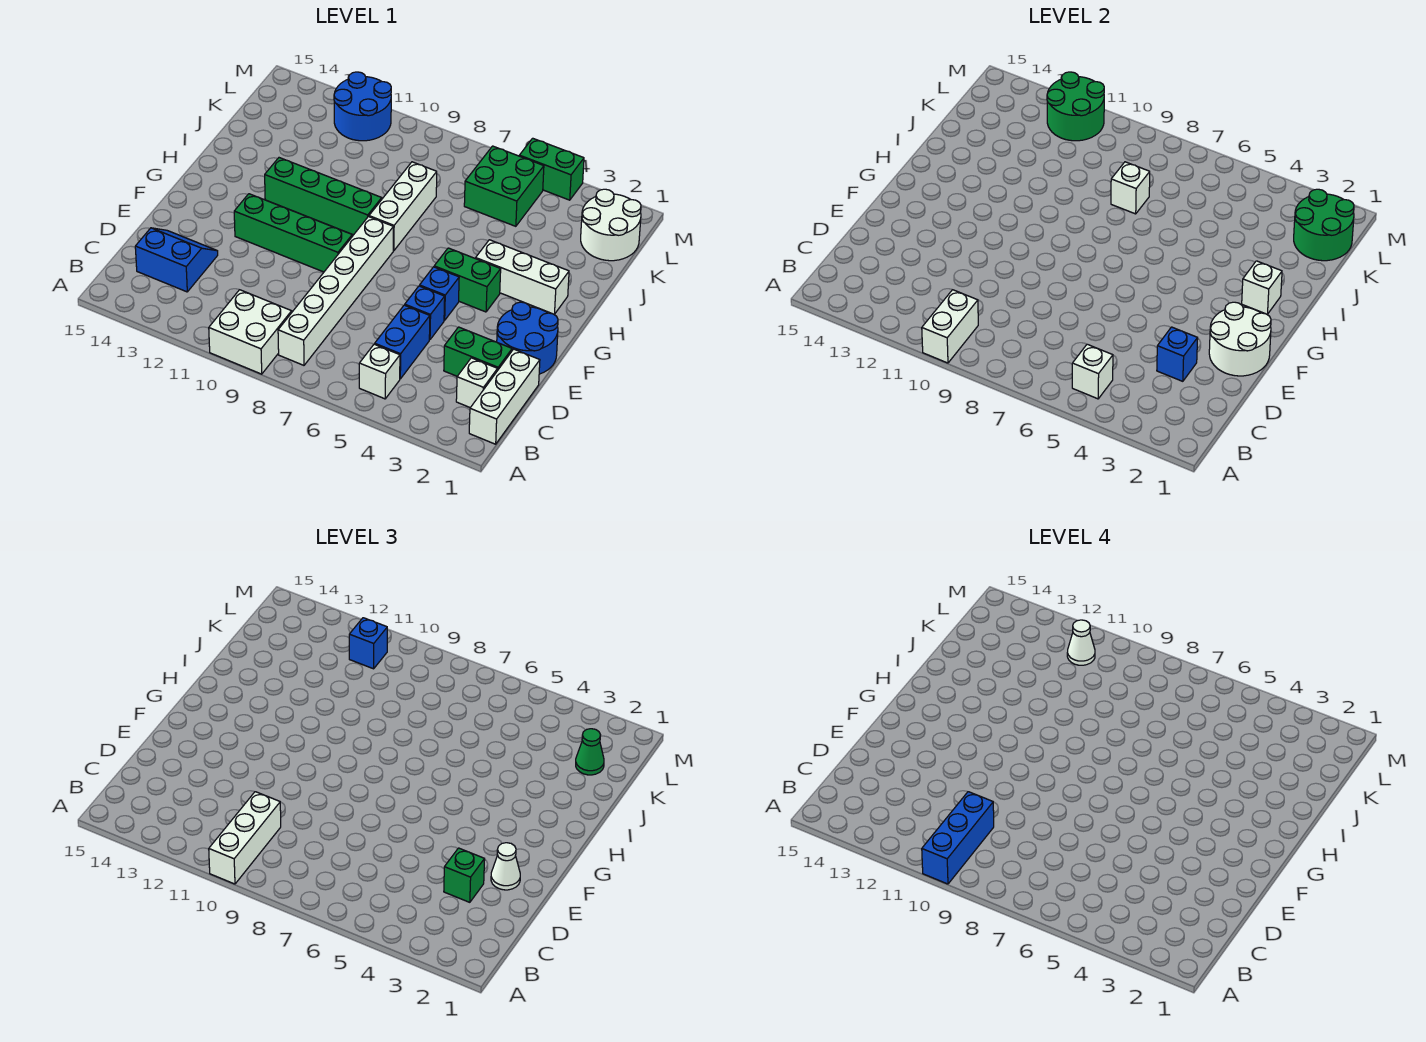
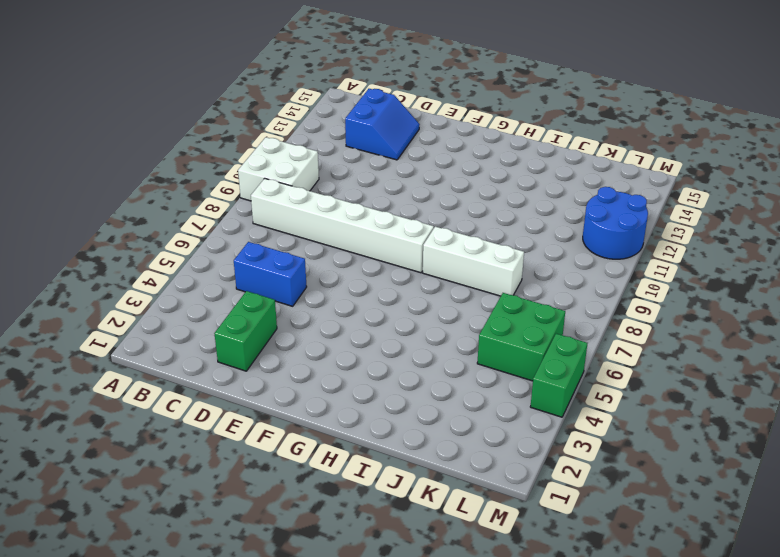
none -> white 1x3 brick [469,349,540,444]
none -> white 1x1 brick [359,344,400,399]
none -> white 1x1 brick [456,358,498,408]
none -> blue 2x2 round brick [497,302,558,374]

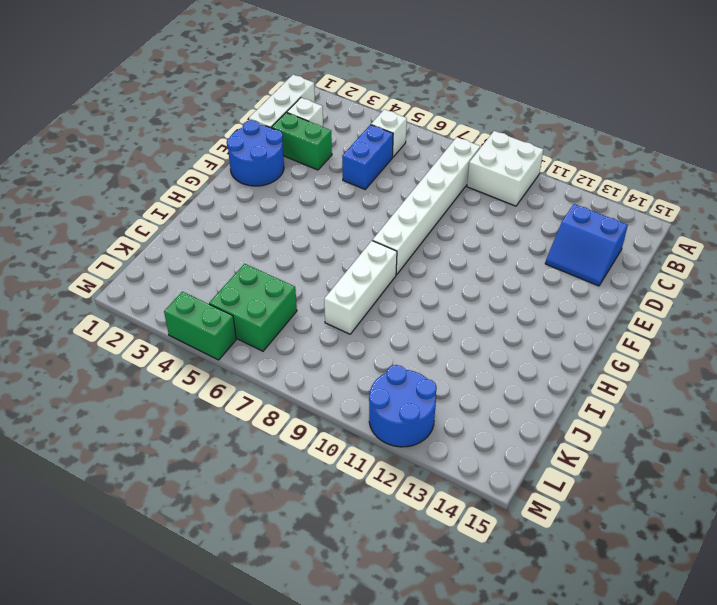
none -> blue 1x1 brick [405,286,445,340]
none -> blue 1x1 brick [420,267,459,320]
none -> green 1x4 brick [234,194,352,272]
none -> green 1x2 brick [434,248,501,312]

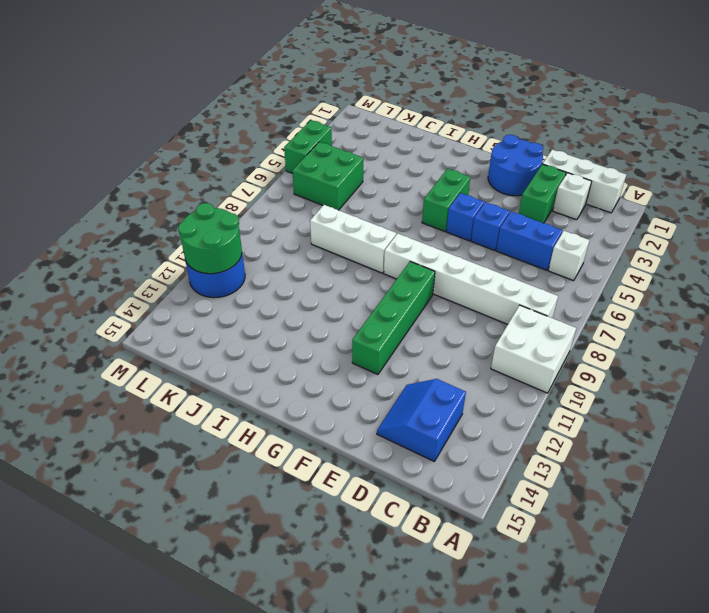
none -> white 1x3 brick [476,240,569,314]
none -> green 1x4 brick [265,158,382,235]
none -> white 2x2 round brick [581,189,641,261]
none -> white 1x2 brick [922,290,978,363]

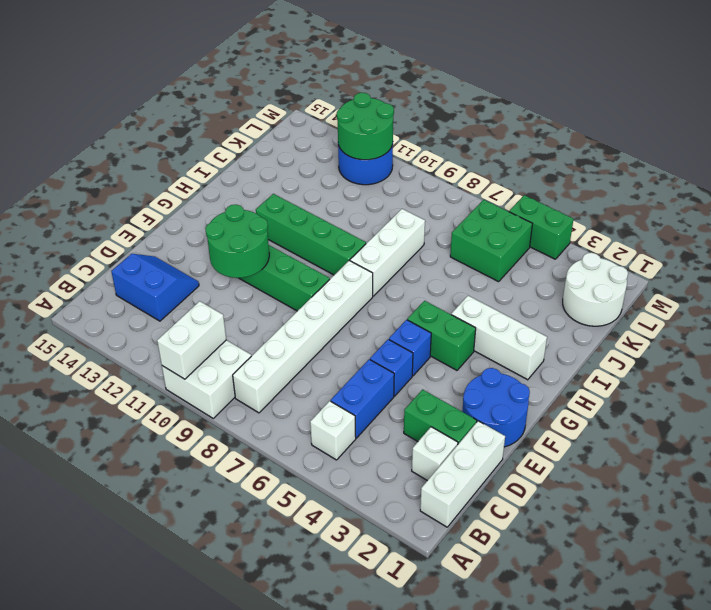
green 2x2 round brick [205,205,269,278] -> green 2x2 round brick moved to [1294,189,1354,261]
none -> white 1x1 brick [1072,344,1113,399]
none -> blue 1x1 brick [1157,327,1198,381]
none -> white 2x2 round brick [1209,302,1271,376]
none -> white 1x1 brick [1242,261,1282,314]

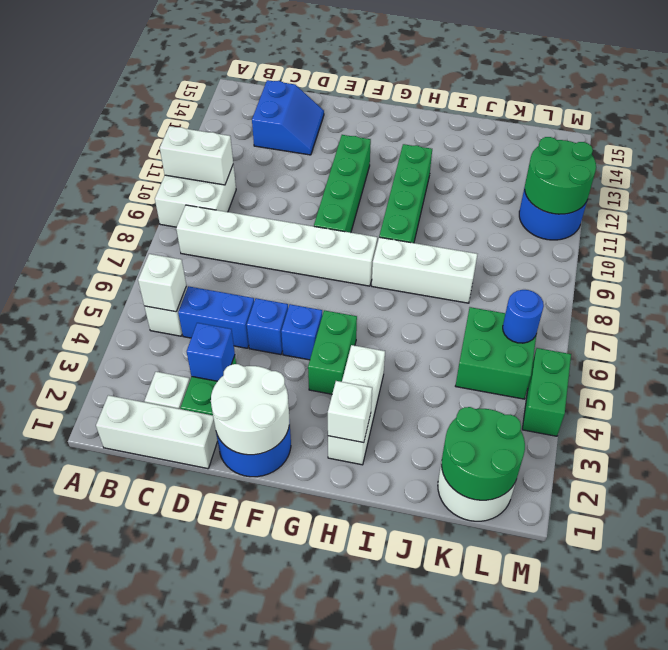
blue 1x1 round brick [503,290,544,343] -> none
none -> white 1x1 brick [1111,162,1150,214]
none -> white 1x3 brick [209,792,281,884]
none -> green 1x1 brick [444,848,485,902]
none -> white 1x1 cone [491,843,520,890]

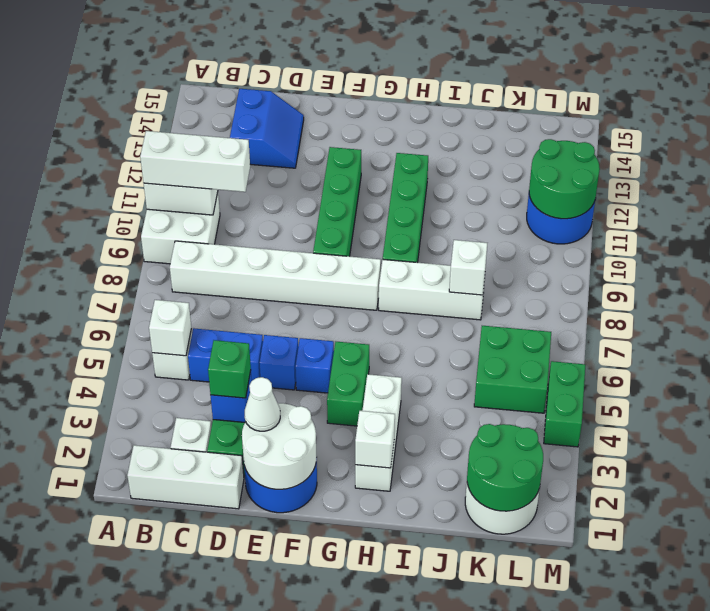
none -> green 1x1 cone [576,729,604,775]
none -> blue 1x1 brick [349,618,387,669]
none -> blue 1x3 brick [922,792,994,884]
none -> white 1x1 cone [1067,620,1095,665]

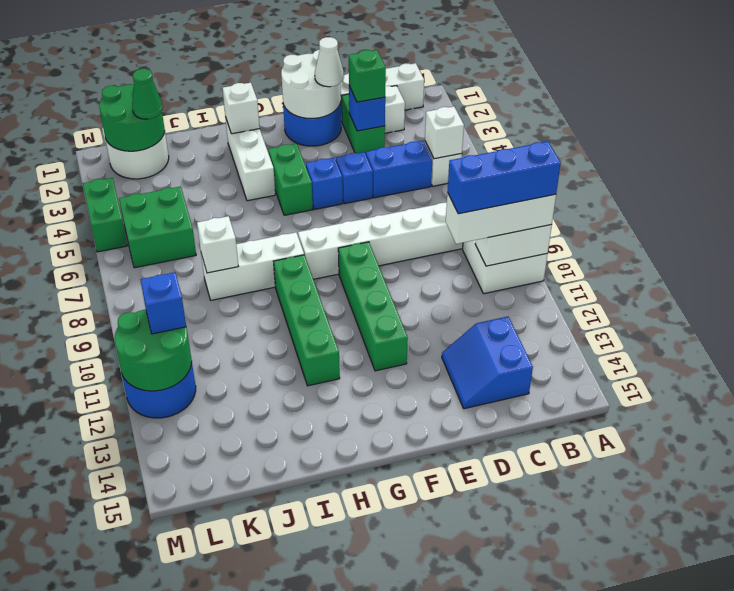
none -> white 1x1 cone [1067,620,1095,665]

